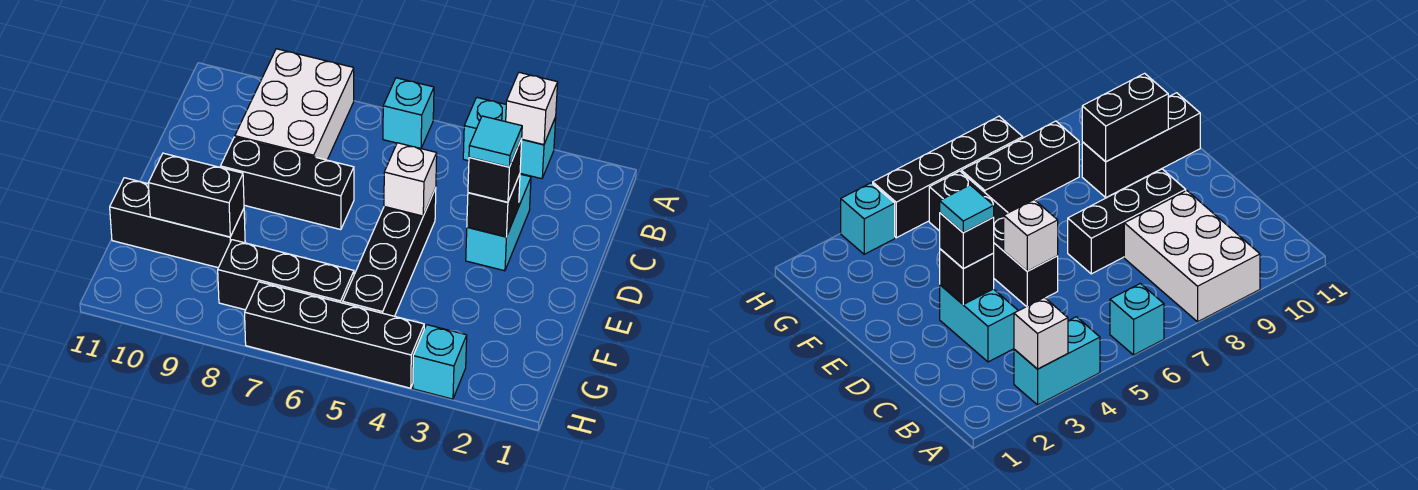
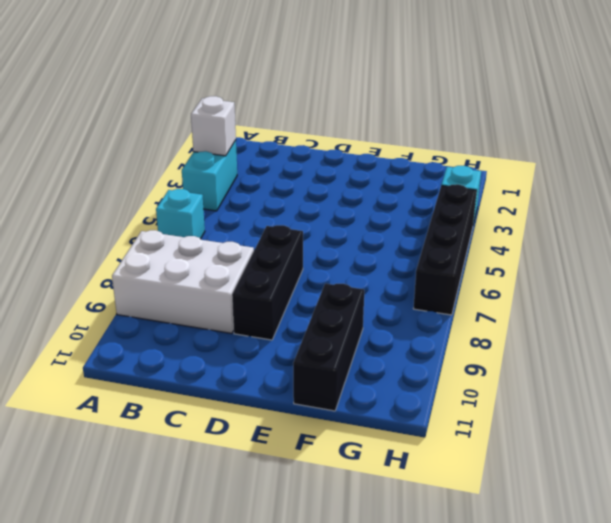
none -> cyan 1x2 brick [466,174,531,271]
none -> black 1x4 brick [343,188,436,316]
none -> black 1x3 brick [218,240,354,310]

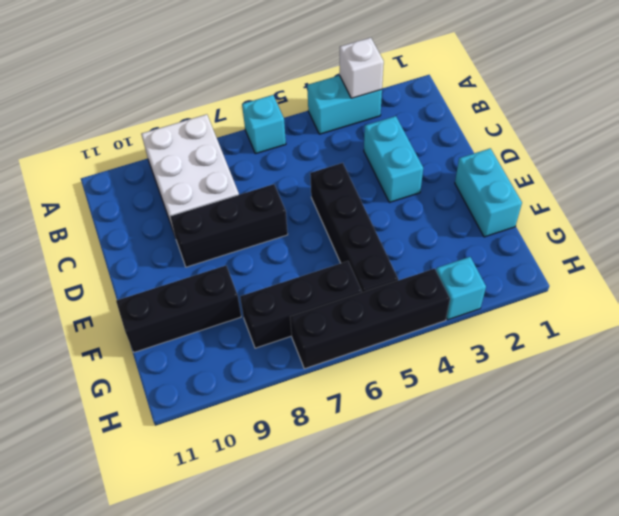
cyan 1x2 brick [455,148,522,237] -> none
none -> black 1x1 brick [467,174,520,237]
none -> white 1x1 brick [384,143,437,216]
none -> black 1x2 brick [148,153,244,237]

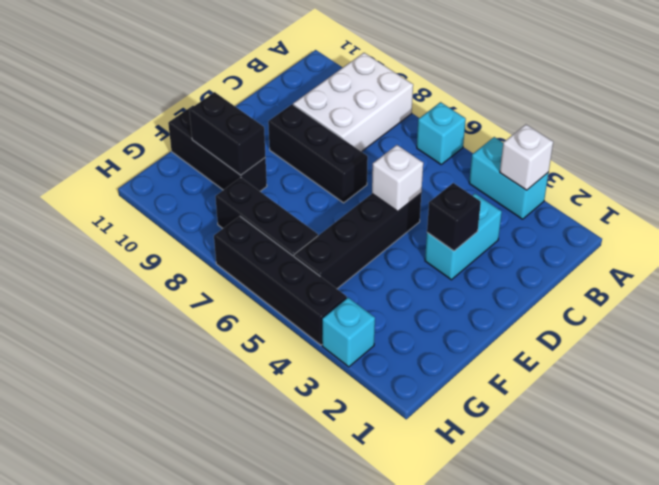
none -> black 1x1 brick [468,139,522,202]
none -> cyan 1x1 tile [469,116,522,167]

